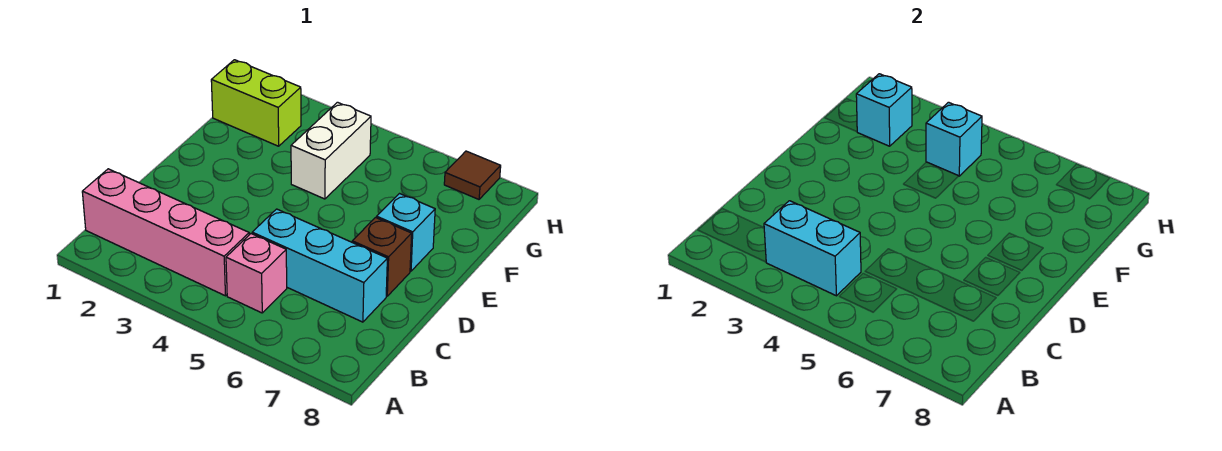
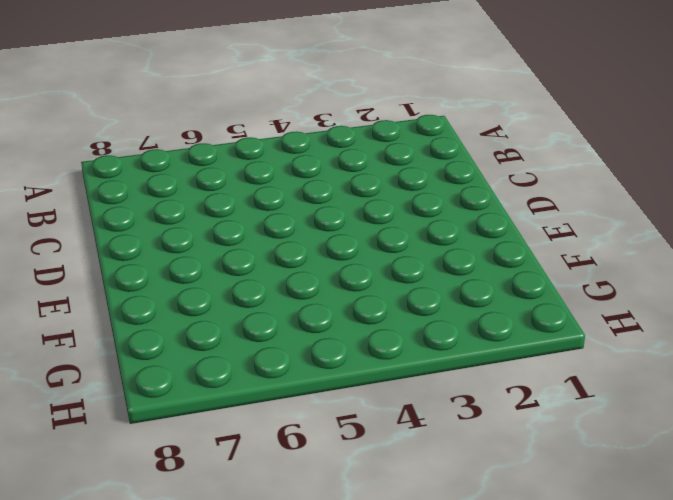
none -> pink 1x4 brick [82,169,249,296]
none -> pink 1x1 brick [226,234,287,313]

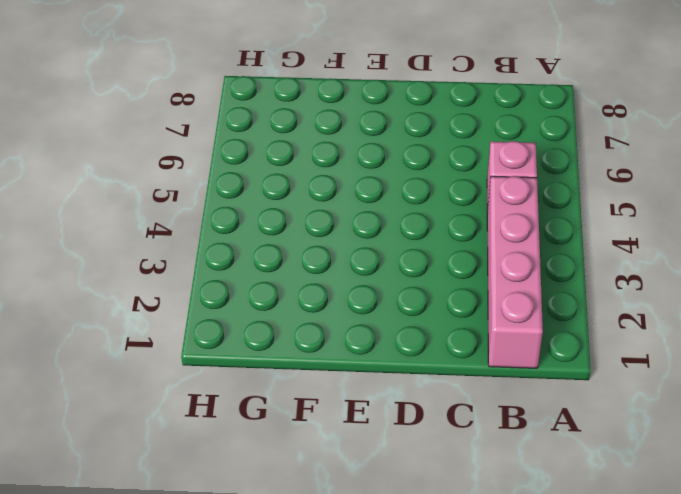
none -> cyan 1x3 brick [252,209,387,322]
none -> brown 1x1 brick [352,218,412,296]

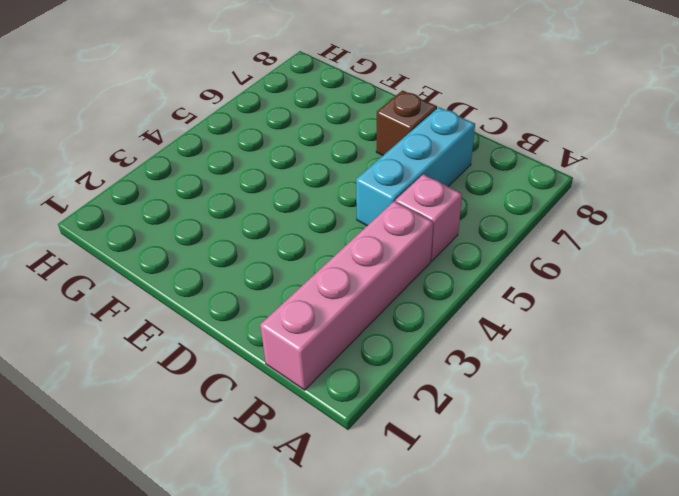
none -> cyan 1x1 brick [377,194,435,271]
none -> white 1x2 brick [291,102,371,199]

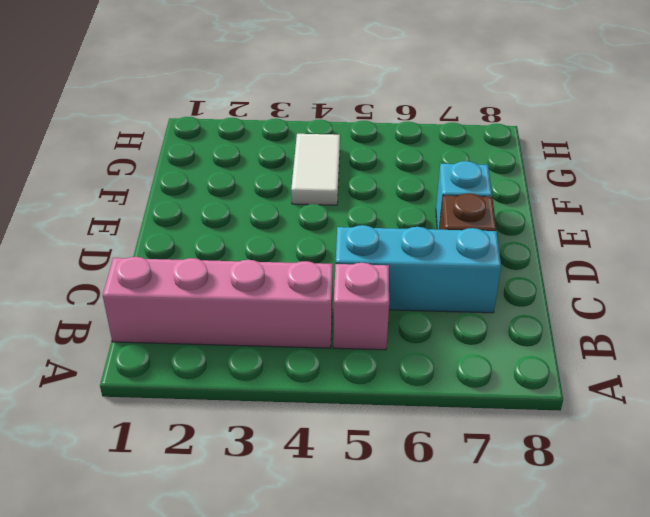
white 1x2 tile [291,134,340,205] -> white 1x2 brick [291,102,371,199]
none -> lime 1x2 brick [211,60,301,146]
none -> brown 1x1 tile [444,151,501,199]

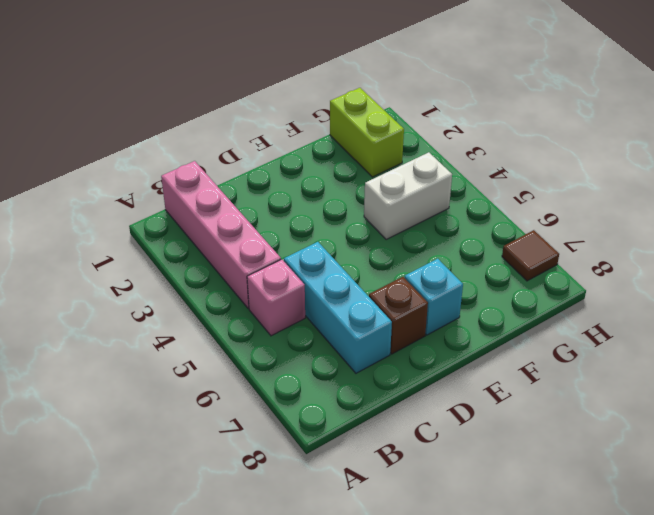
none -> cyan 1x2 brick [764,201,861,296]
none -> cyan 1x1 brick [856,74,912,146]

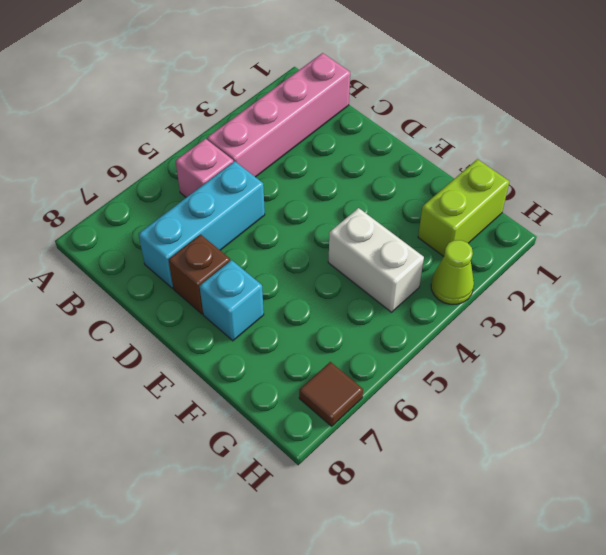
lime 1x1 cone [431,240,474,304] -> none
none -> cyan 1x2 brick [764,201,861,296]
none -> cyan 1x1 brick [856,74,912,146]

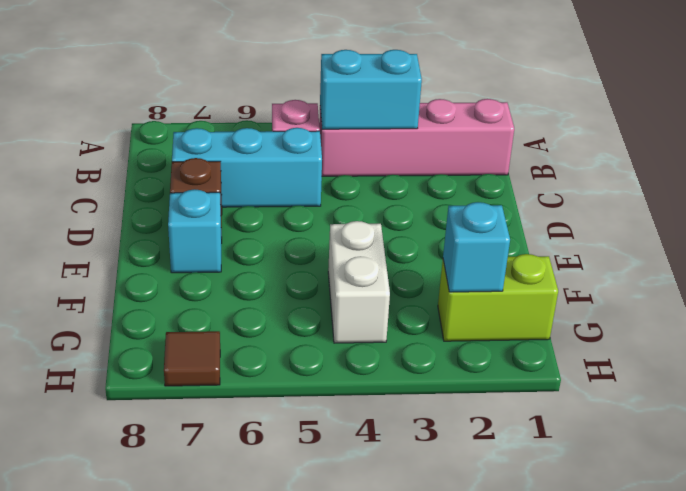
none -> cyan 1x1 brick [926,102,982,176]

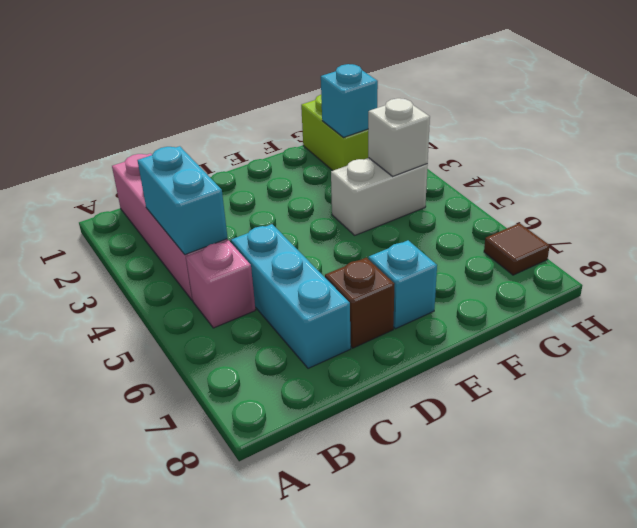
white 1x1 brick [368,98,430,176] -> cyan 1x1 brick [926,102,982,176]

